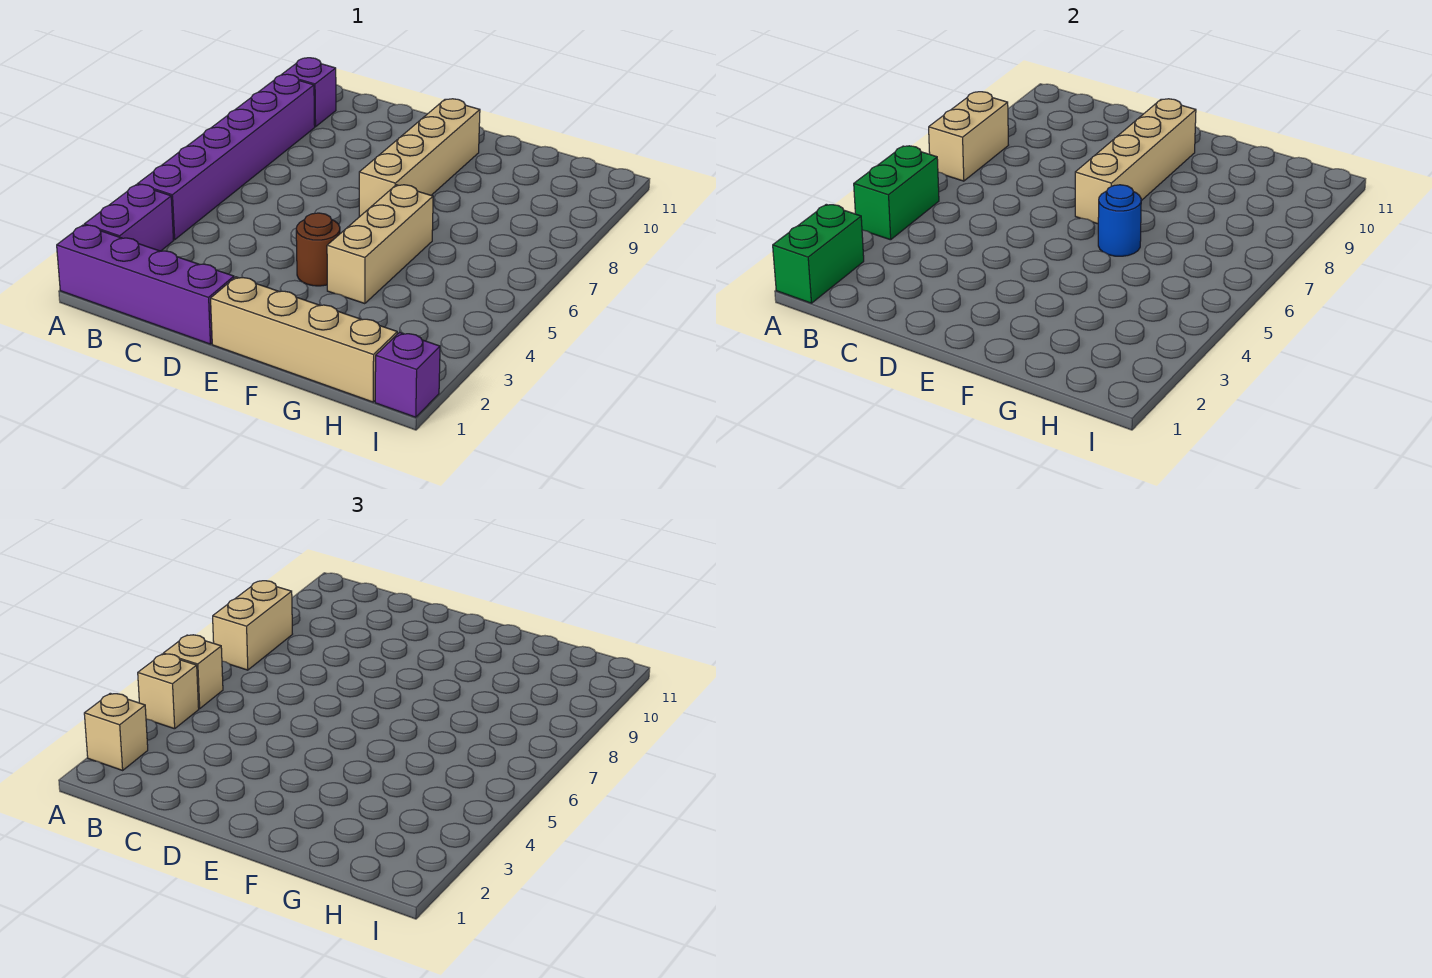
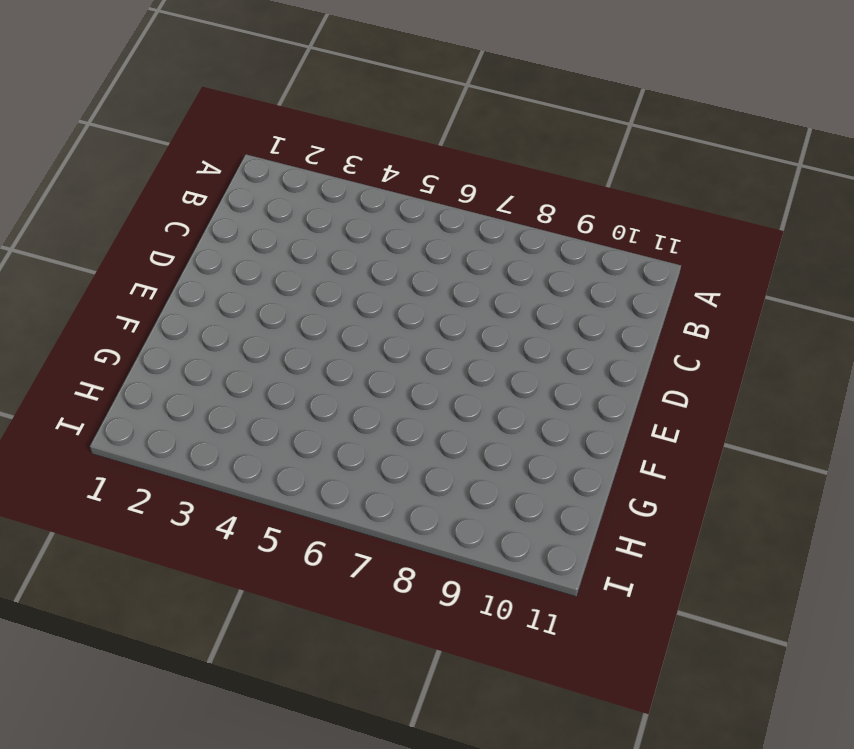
none -> purple 1x4 brick [57,225,234,344]
none -> purple 1x2 brick [84,184,174,251]
none -> purple 1x6 brick [138,74,315,240]

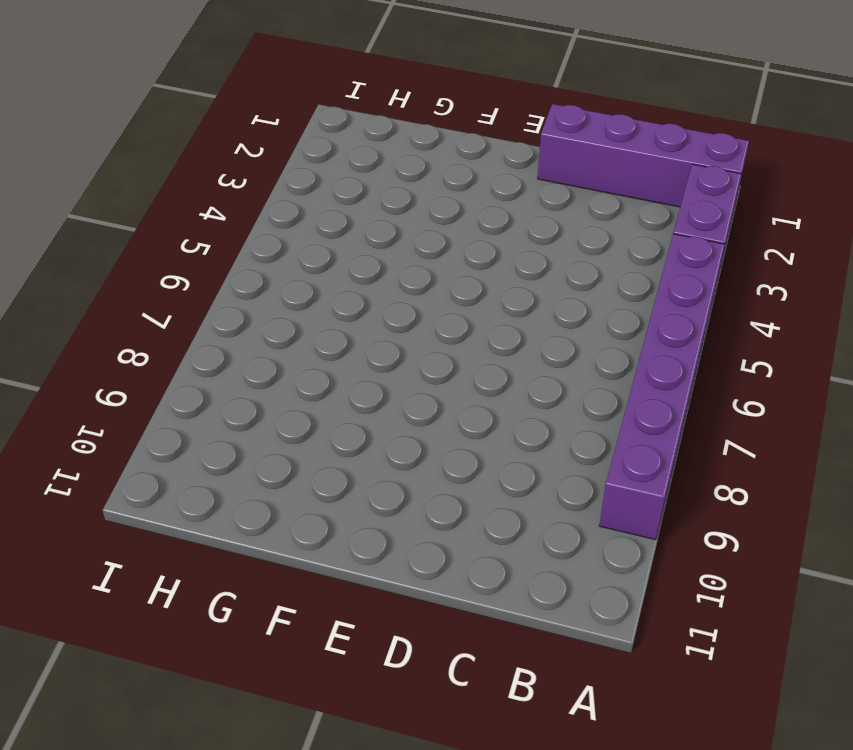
none -> purple 1x1 brick [282,58,336,127]
none -> tan 1x4 brick [211,277,397,402]
none -> brown 1x1 round brick [296,213,340,286]

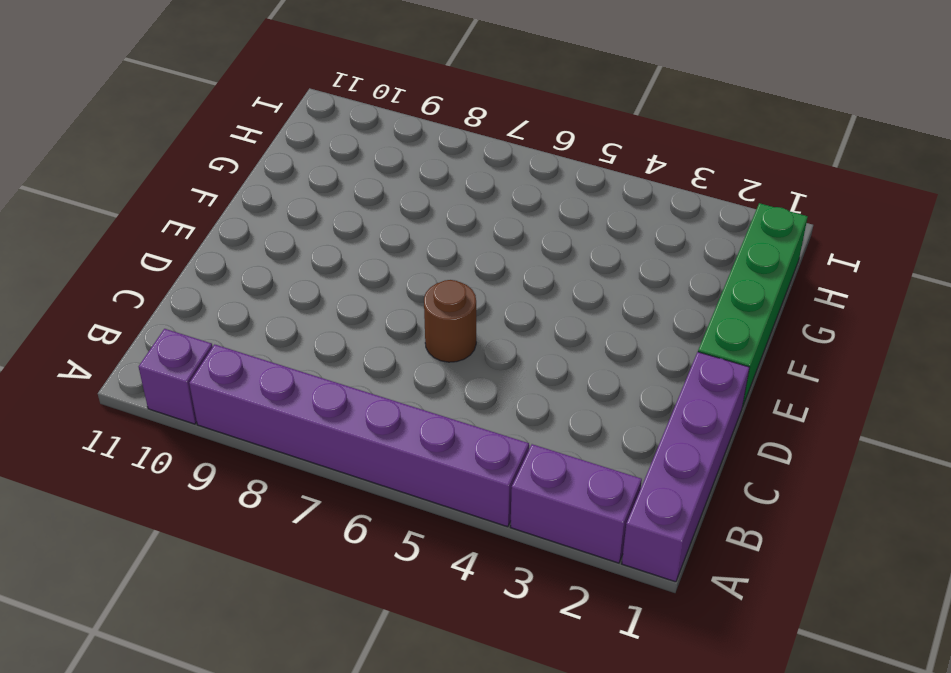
brown 1x1 round brick [424,280,476,362] -> brown 1x1 round brick moved to [296,213,340,286]
green 1x4 brick [698,203,808,407] -> tan 1x4 brick [211,277,397,402]
none -> tan 1x4 brick [359,99,480,217]
none -> tan 1x3 brick [327,185,433,304]
none -> purple 1x1 brick [375,332,440,417]

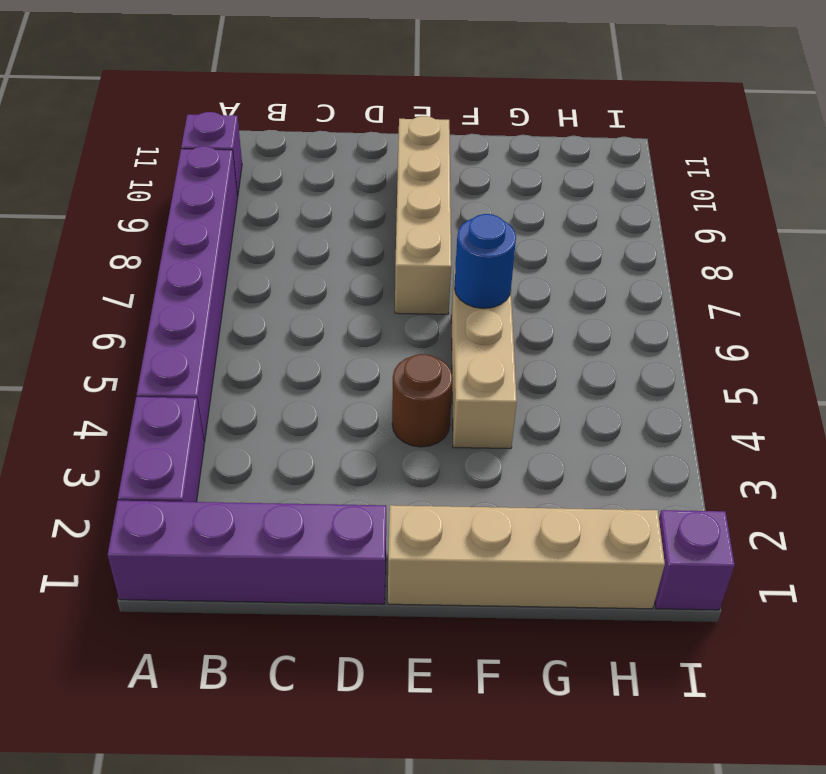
none -> green 1x2 brick [773,204,864,303]
none -> green 1x2 brick [854,146,939,240]
none -> tan 1x2 brick [929,92,1008,181]

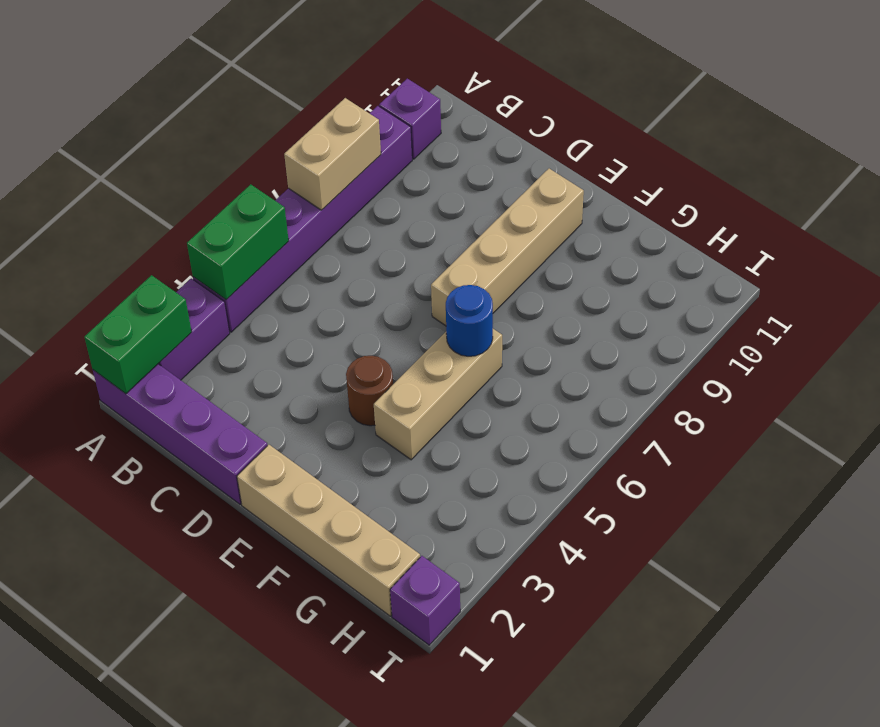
none -> tan 1x4 brick [1075,99,1196,224]
none -> tan 1x1 brick [84,693,148,770]
none -> tan 1x1 brick [138,654,199,729]

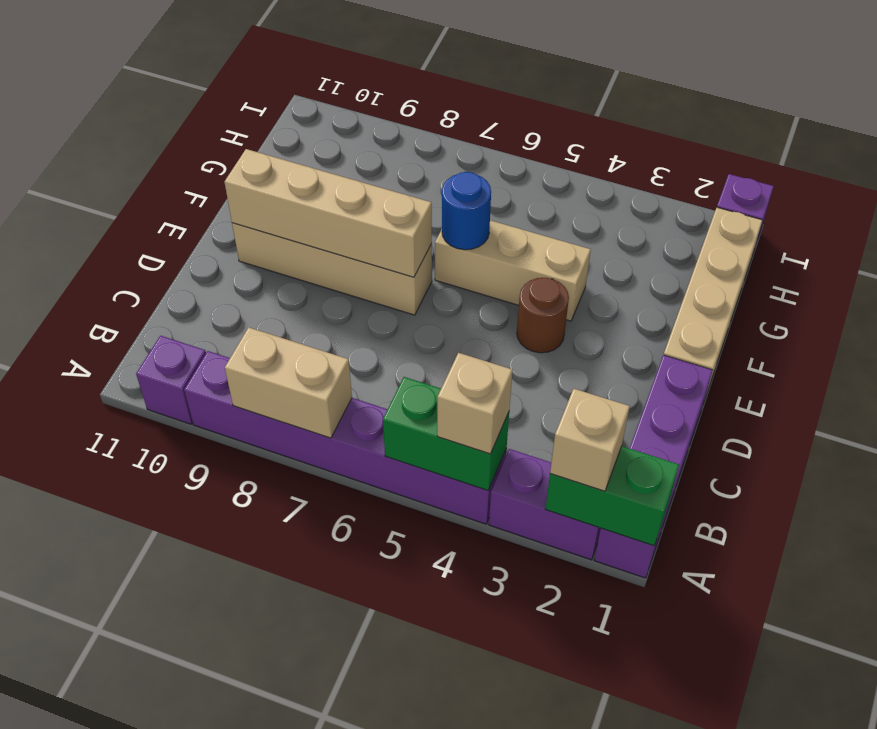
none -> tan 1x1 brick [163,635,223,709]
none -> tan 1x2 brick [213,581,292,670]

